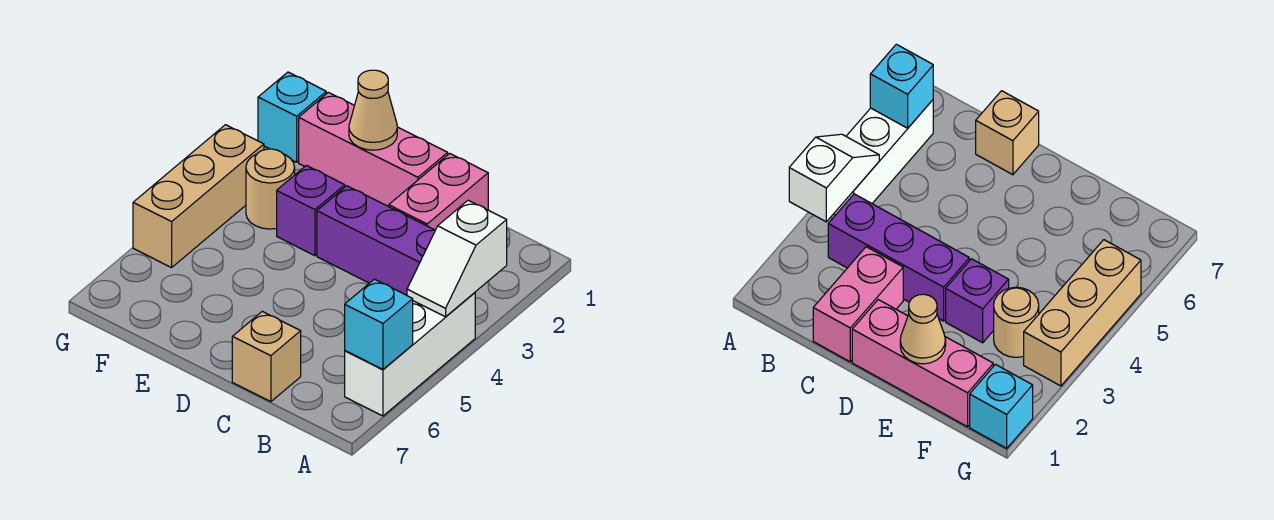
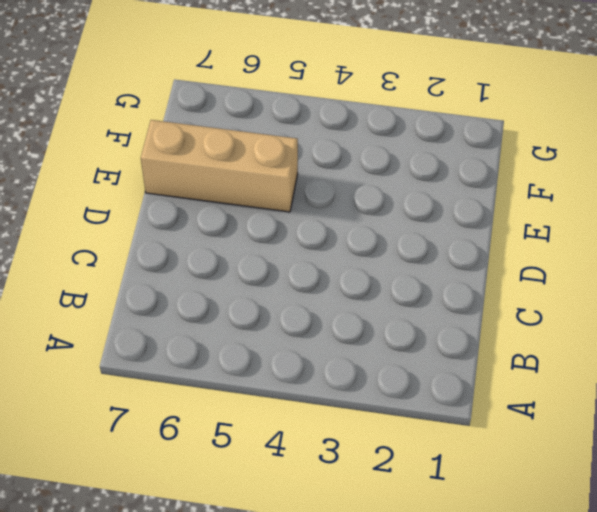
tan 1x3 brick [141,120,298,212] -> tan 1x3 brick moved to [133,125,264,268]
none -> white 1x3 brick [345,293,475,416]
none -> purple 1x3 brick [317,186,435,295]
none -> pink 1x2 brick [389,153,488,230]

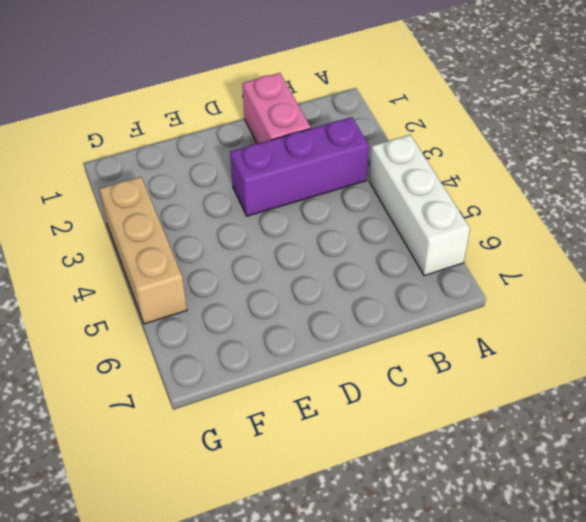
none -> tan 1x1 brick [232,311,301,402]
none -> pink 1x3 brick [299,92,448,207]
none -> purple 1x1 brick [277,165,345,256]

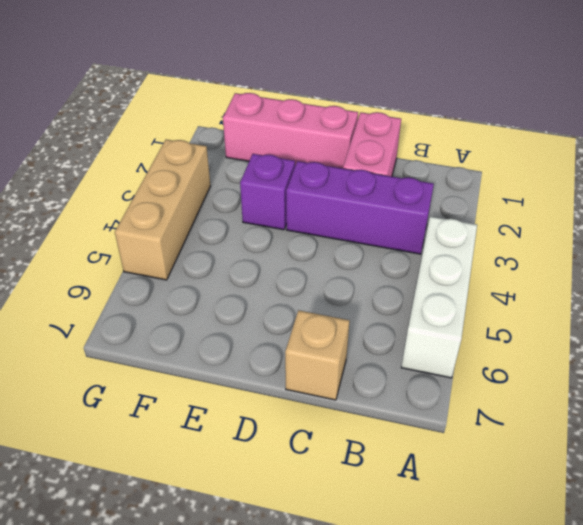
none -> tan 1x1 round brick [246,149,295,229]
none -> cyan 1x1 brick [258,72,326,162]
none -> white 1x2 slope [407,200,507,317]

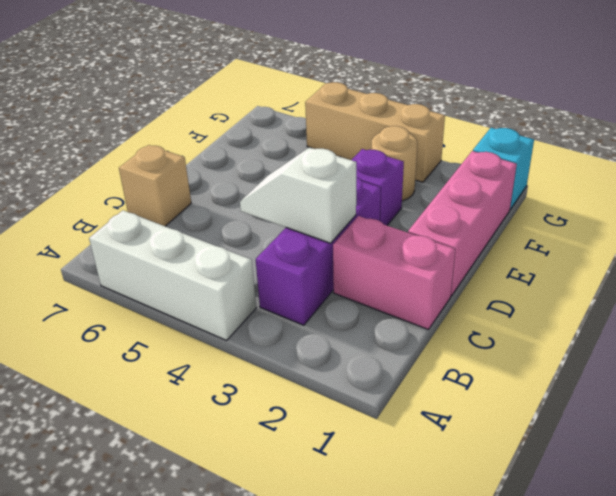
white 1x2 slope [240,147,356,243] -> white 1x2 slope moved to [407,200,507,317]
none -> cyan 1x1 brick [345,279,413,369]
none -> tan 1x1 cone [349,70,397,150]

